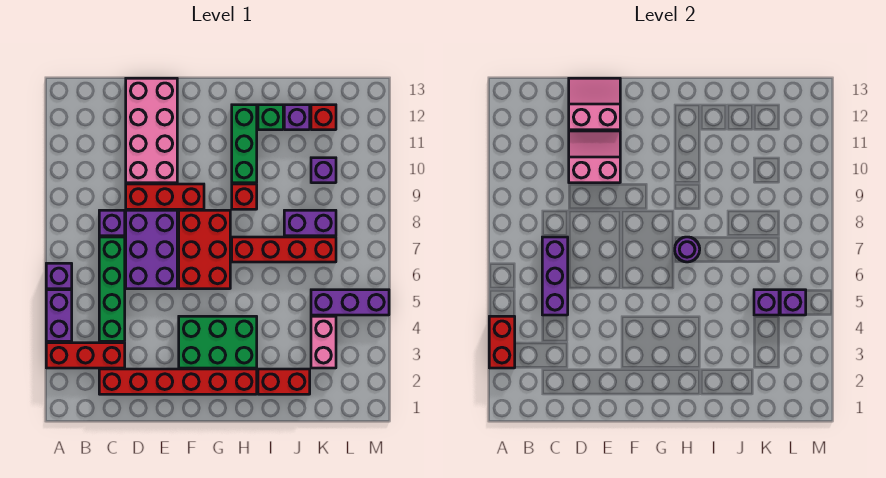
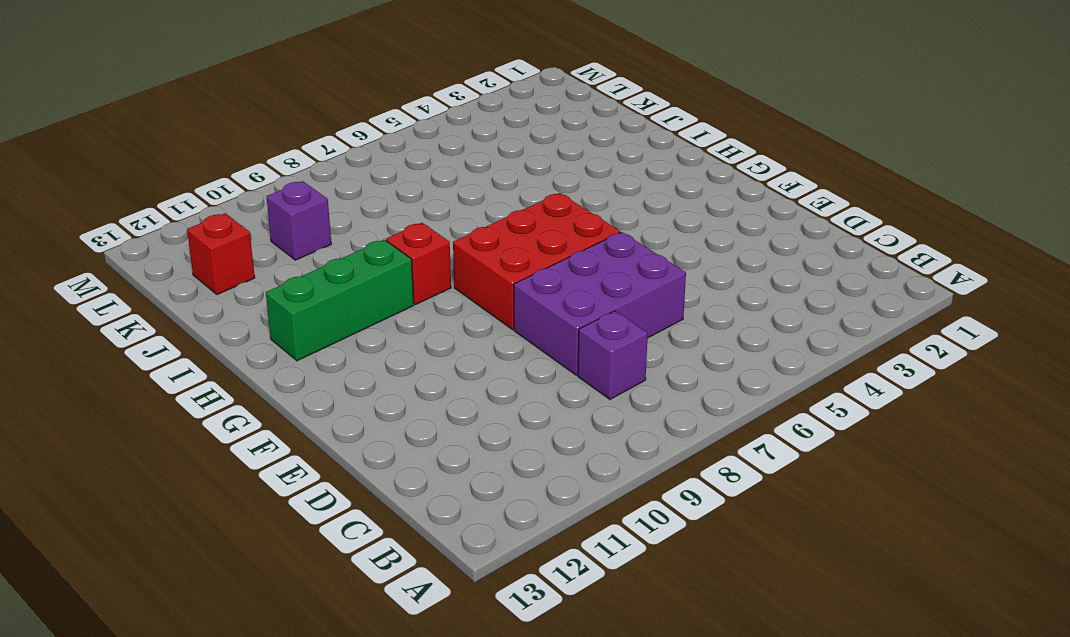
none -> red 1x3 brick [46,343,125,368]
none -> purple 1x2 brick [46,290,72,341]
none -> purple 1x1 brick [46,263,72,289]

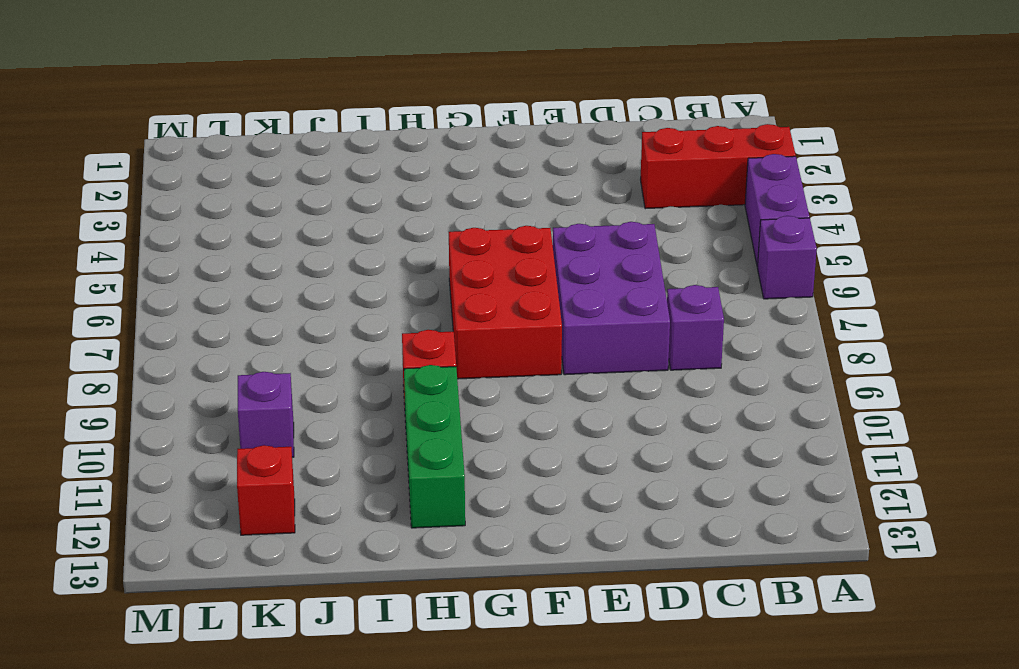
none -> red 1x6 brick [99,369,257,394]
none -> green 1x4 brick [99,237,125,341]
none -> red 1x3 brick [126,184,204,209]

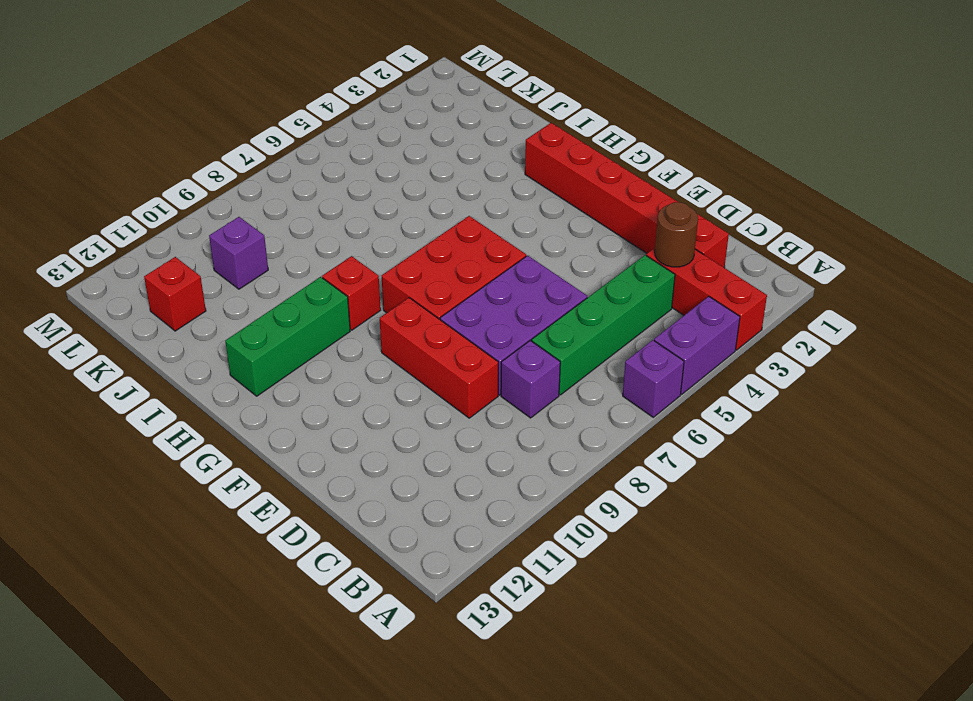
brown 1x1 round brick [655,202,698,267] -> none
none -> pink 2x4 brick [126,78,177,183]
none -> green 2x3 brick [179,316,257,368]
none -> red 1x4 brick [232,237,336,262]

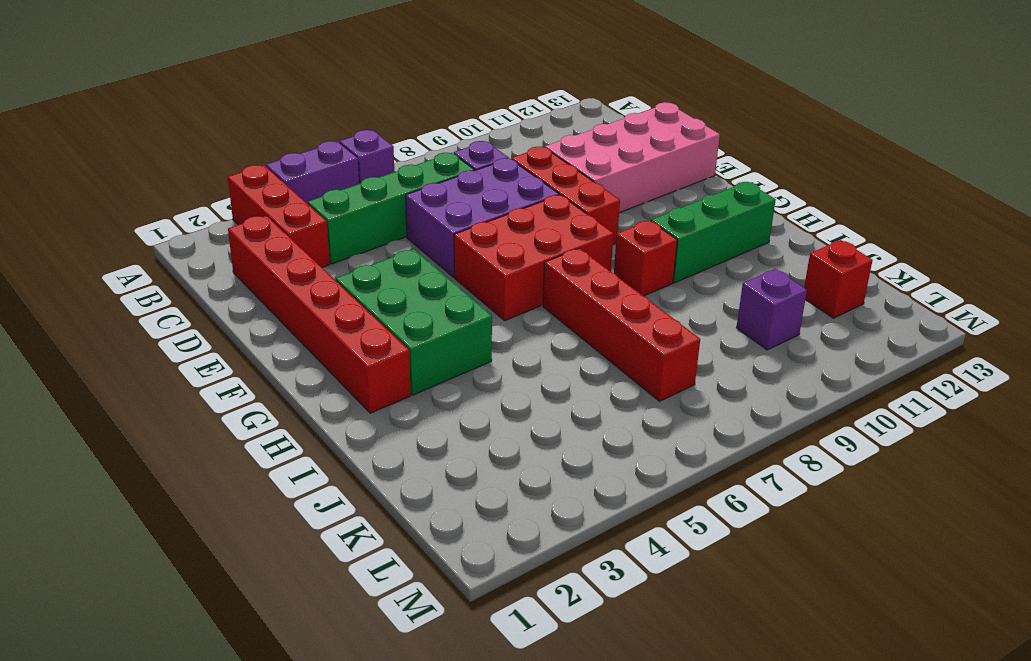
none -> red 1x2 brick [258,369,310,394]
none -> green 1x1 brick [258,105,283,130]
none -> purple 1x2 brick [284,210,336,236]

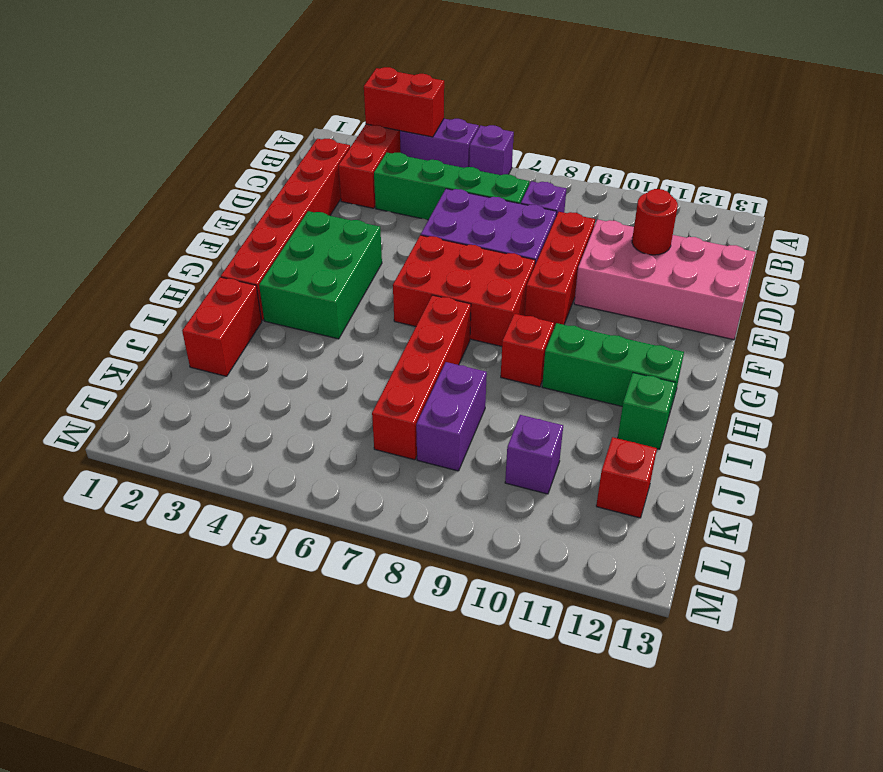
red 1x1 round brick [632,189,678,255] -> pink 2x2 slope [569,131,620,183]
none -> purple 1x1 brick [284,105,310,130]
none -> pink 1x2 brick [311,316,336,368]
none -> purple 1x3 brick [311,290,389,315]

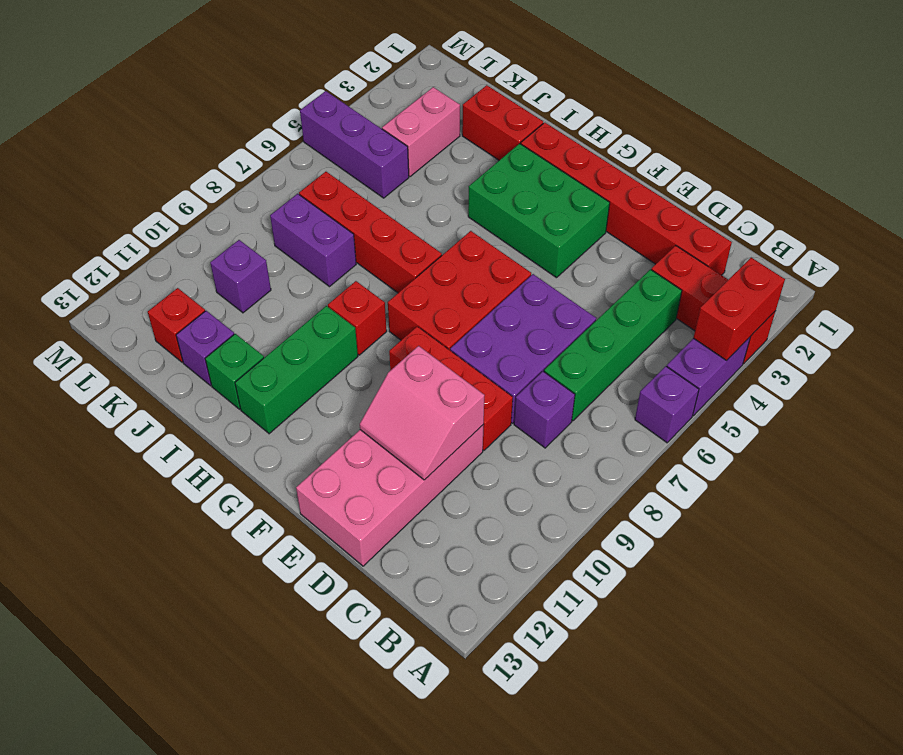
none -> purple 1x3 brick [542,237,568,315]
none -> pink 2x2 slope [569,78,620,130]
none -> purple 1x1 round brick [675,237,700,262]

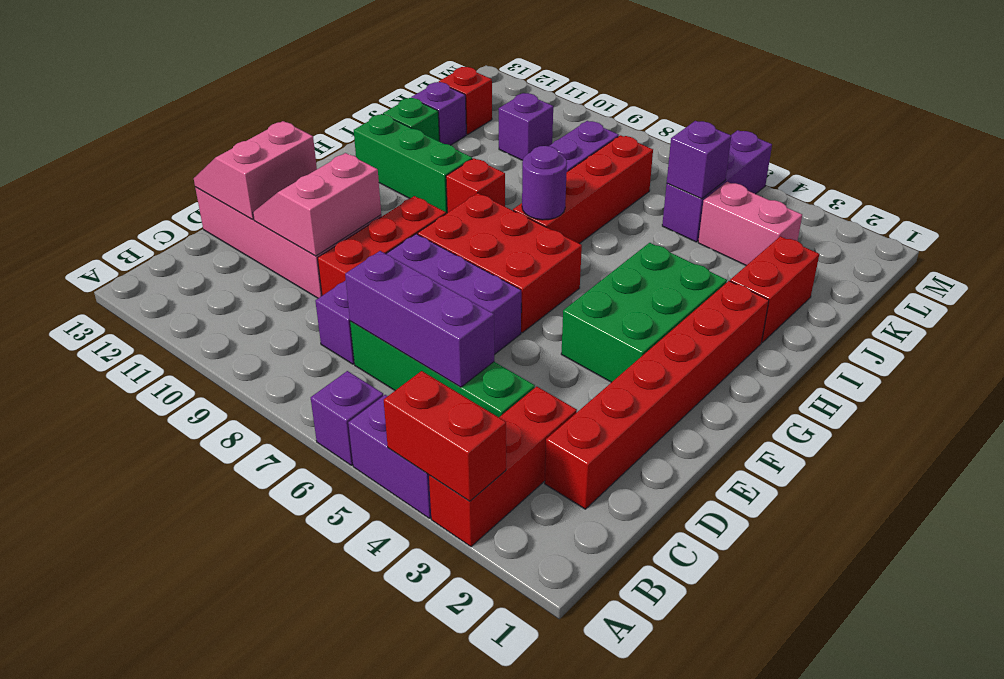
none -> purple 1x1 brick [780,290,806,315]

